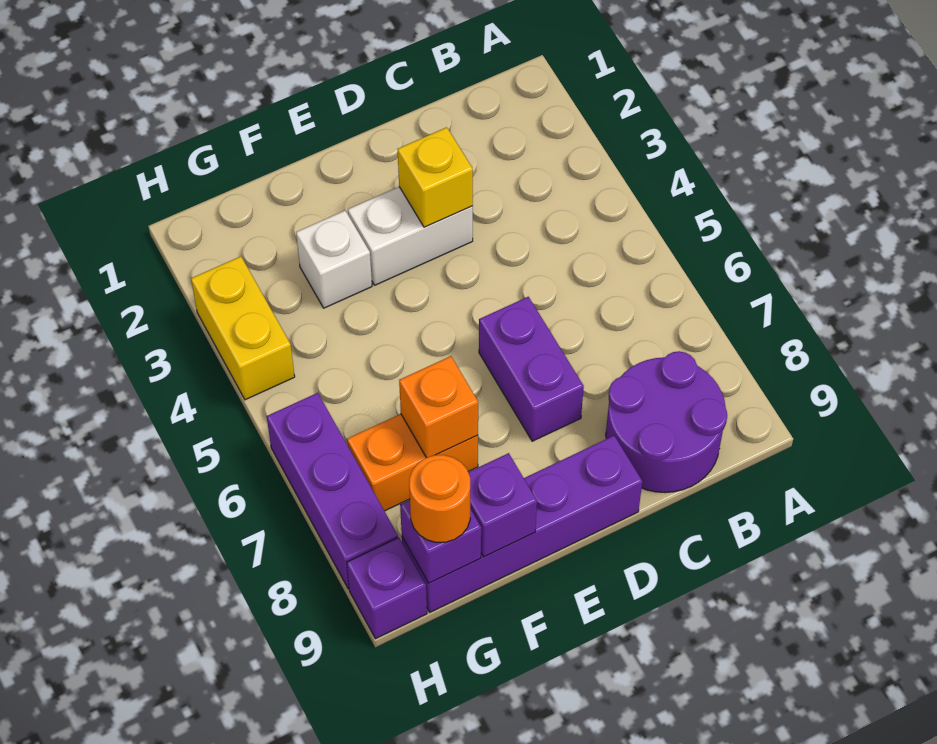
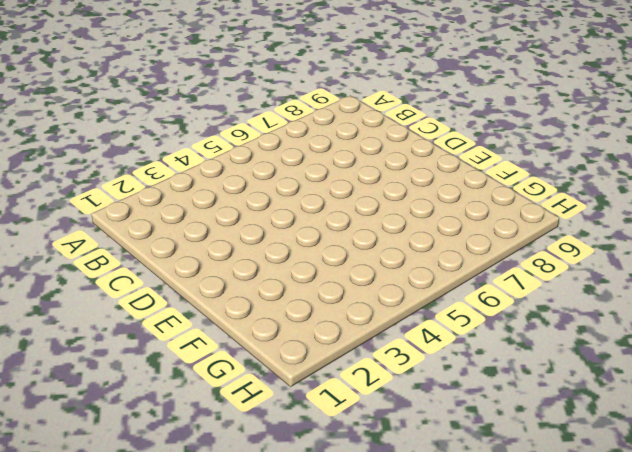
none -> purple 2x2 round brick [606,351,727,493]
none -> white 1x2 brick [348,187,473,285]
none -> purple 1x2 brick [479,297,584,441]

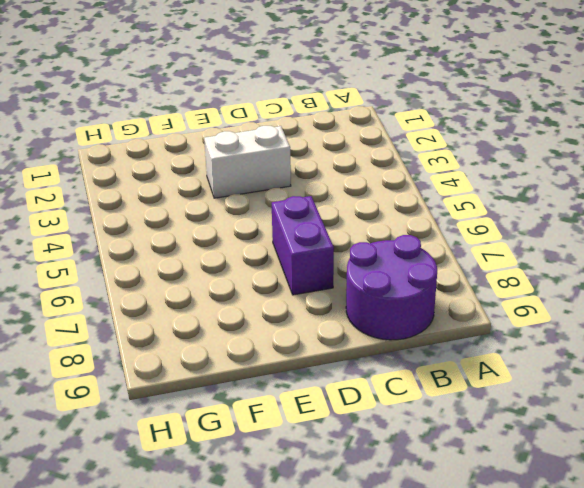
none -> purple 1x4 brick [402,436,642,612]
none -> white 1x1 brick [296,210,372,308]
none -> orange 1x2 brick [347,414,478,511]

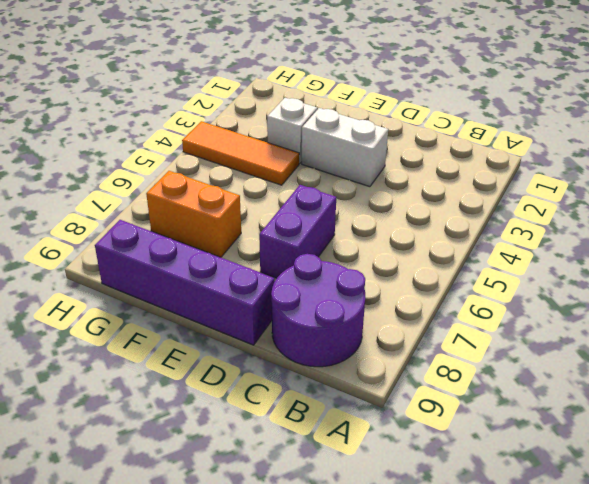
orange 1x3 tile [182,121,299,185] -> yellow 1x2 brick [191,256,295,400]
none -> purple 1x3 brick [267,393,398,589]
none -> purple 1x1 brick [347,538,427,639]
none -> yellow 1x1 brick [398,127,473,227]

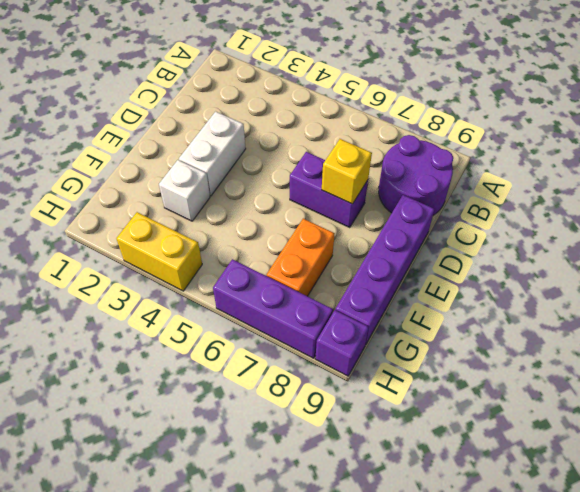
yellow 1x1 brick [322,139,372,204] -> yellow 1x1 brick moved to [398,127,473,227]
none -> orange 1x1 brick [399,356,478,458]
none -> purple 1x1 brick [468,453,537,557]
none -> purple 1x1 brick [400,500,481,583]

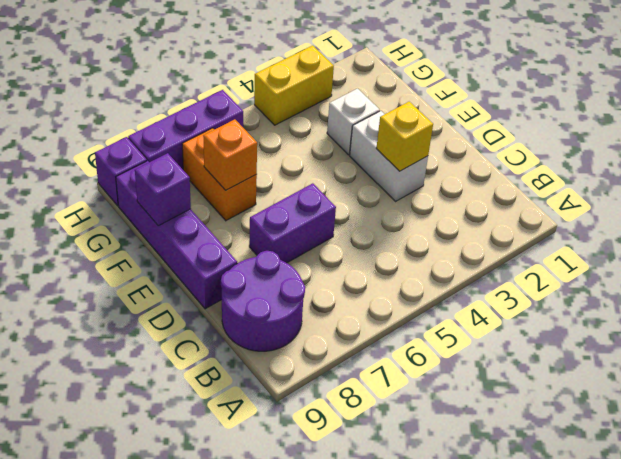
none -> purple 1x1 brick [400,500,481,583]
none -> orange 1x1 round brick [409,455,470,542]

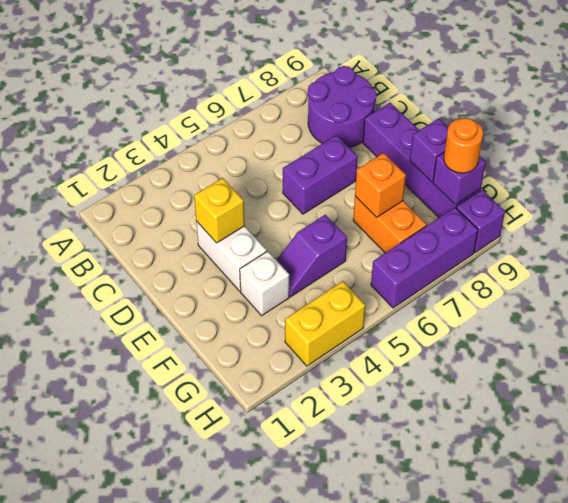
purple 1x2 slope [277,215,347,297] -> none

